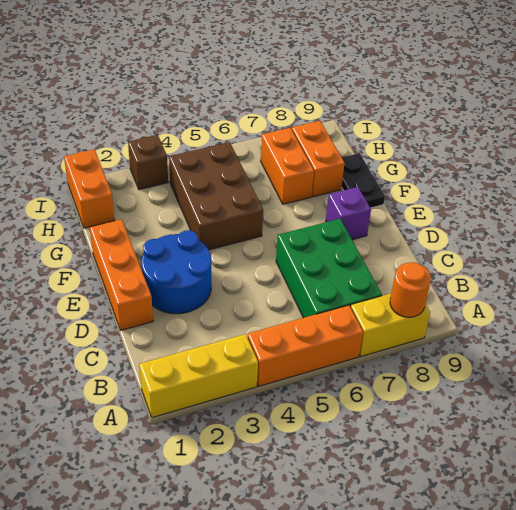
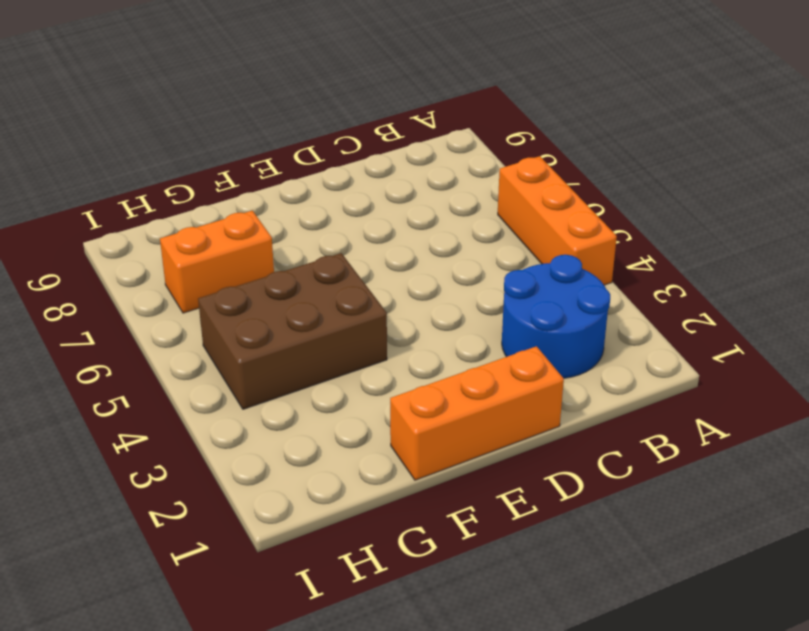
blue 2x2 round brick [502,255,610,378] -> blue 2x2 round brick moved to [142,230,211,314]
none -> yellow 1x3 brick [139,334,258,418]
none -> yellow 1x2 brick [351,294,430,356]
none -> green 2x3 brick [276,219,382,318]

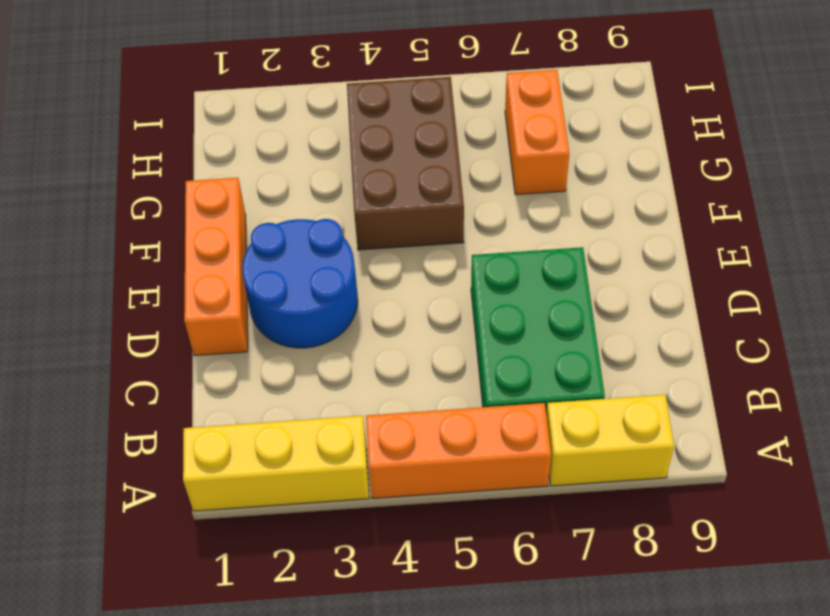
none -> purple 1x1 brick [326,187,371,240]
none -> black 1x2 plate [342,153,385,208]
none -> orange 1x2 brick [292,121,344,197]

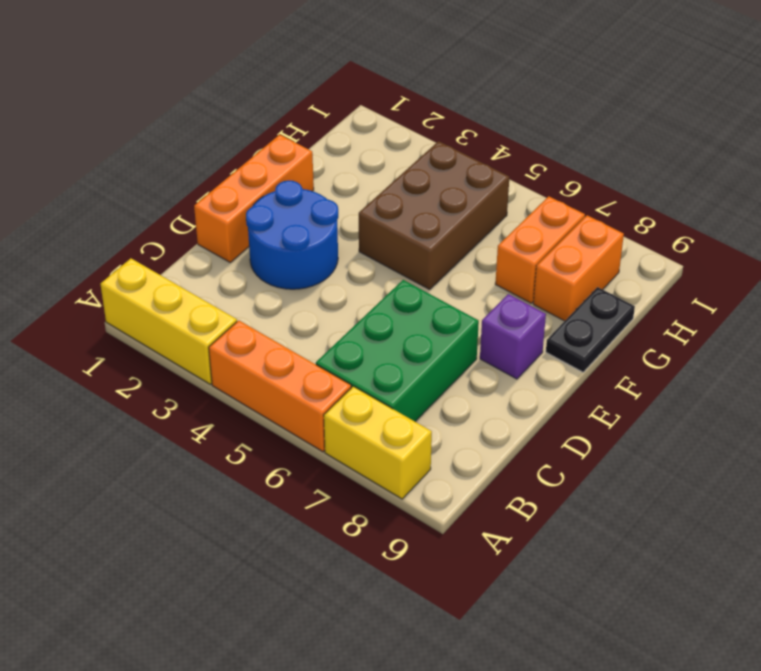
none -> orange 1x2 brick [64,149,115,228]
none -> brown 1x1 brick [128,135,168,190]
none -> orange 1x1 round brick [390,263,431,317]

